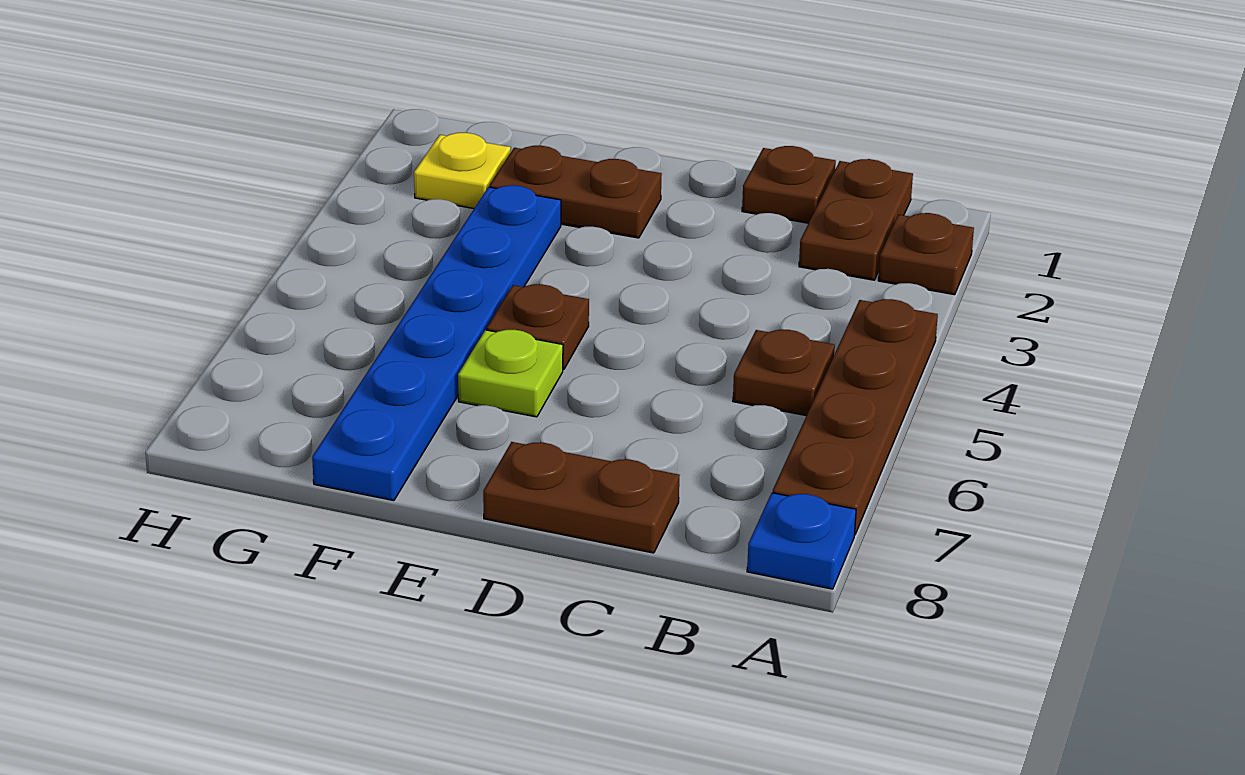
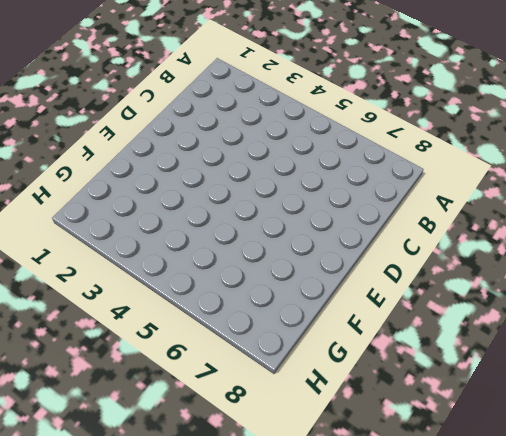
none -> brown 1x1 plate [878,213,974,295]
none -> brown 1x4 plate [773,299,938,535]
none -> blue 1x1 plate [747,493,856,589]

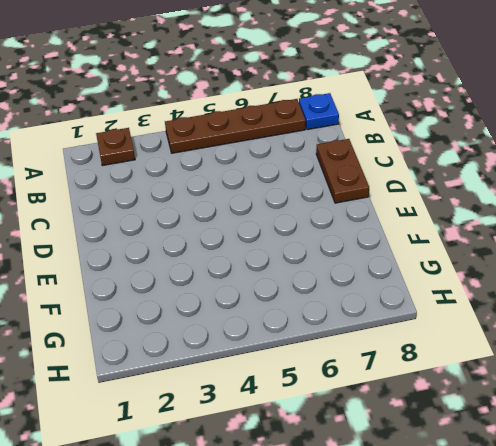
none -> brown 1x2 plate [799,159,913,280]
none -> brown 1x1 plate [733,330,835,416]
none -> brown 1x1 plate [742,146,836,223]

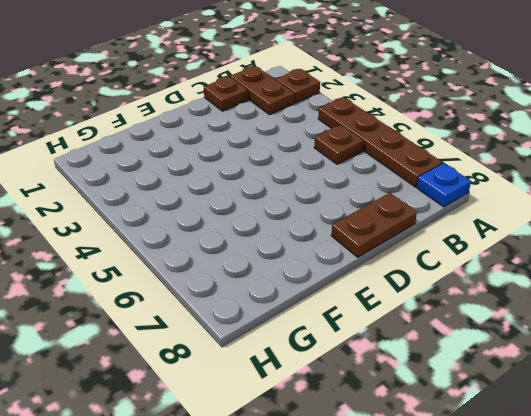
none -> brown 1x2 plate [490,146,662,238]
none -> brown 1x1 plate [487,284,589,370]
none -> lime 1x1 plate [458,330,563,417]

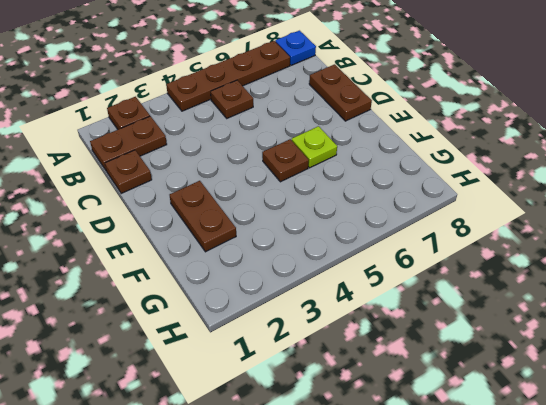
none -> blue 1x6 plate [312,185,561,501]
none -> yellow 1x1 plate [414,133,511,209]

